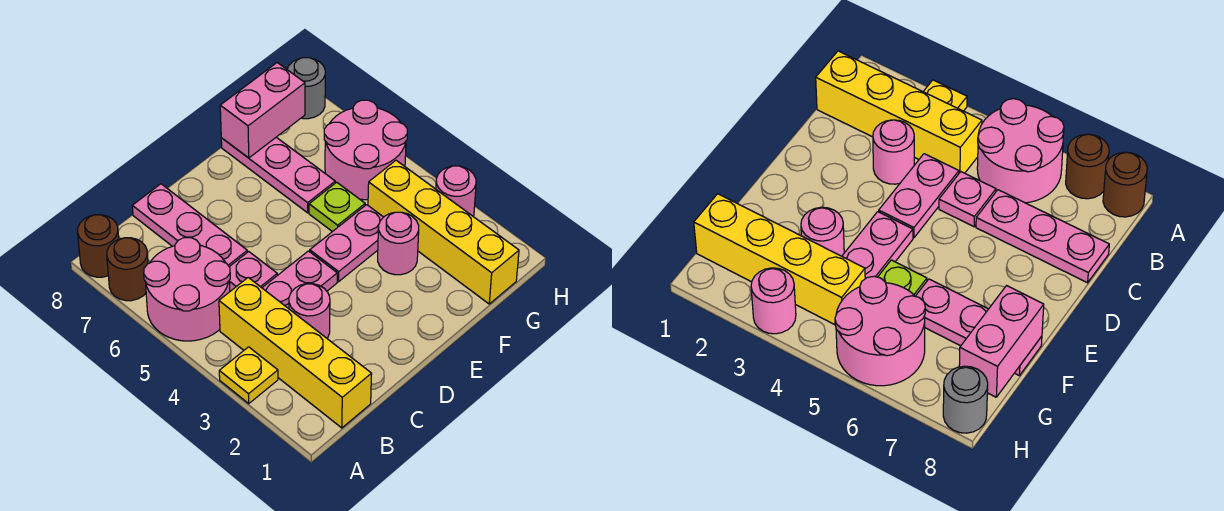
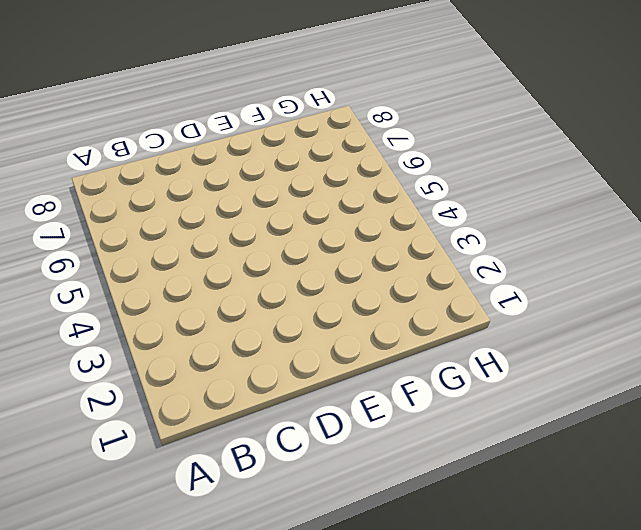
none -> yellow 1x1 plate [219,347,278,403]
none -> pink 2x2 round brick [144,238,230,341]
none -> brown 1x1 round brick [107,238,148,301]

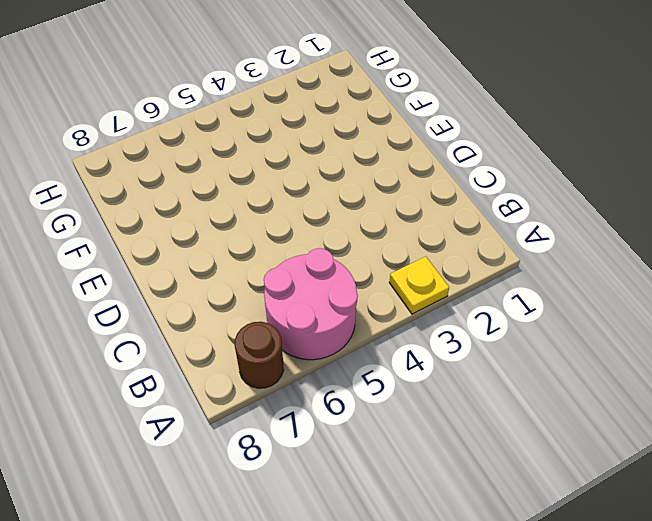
none -> brown 1x1 round brick [78,215,119,277]
none -> yellow 1x4 brick [219,278,372,428]
none -> pink 1x1 round brick [289,284,330,338]

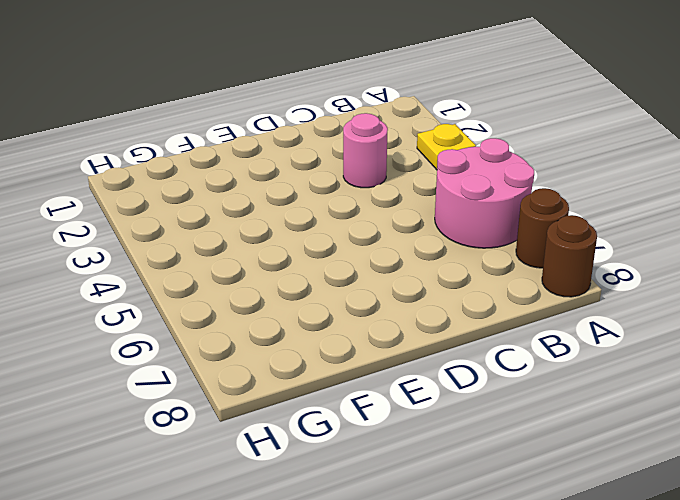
none -> yellow 1x4 brick [219,278,372,428]
none -> pink 1x2 plate [262,251,337,309]
none -> pink 1x1 plate [229,252,277,291]

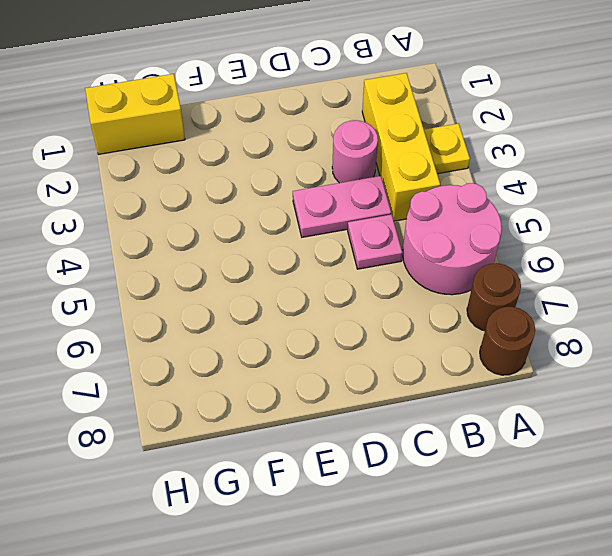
yellow 1x3 brick [362,73,440,221] -> yellow 1x4 brick [219,278,372,428]
yellow 1x2 brick [85,74,185,154] -> yellow 1x4 brick [368,160,519,304]
none -> pink 1x3 plate [132,184,247,267]
none -> pink 1x2 plate [310,205,383,282]
none -> pink 1x1 round brick [378,212,419,275]

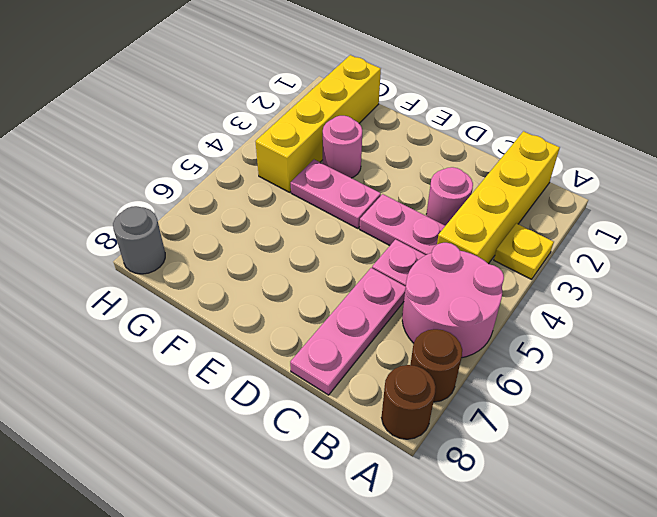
none -> lime 1x1 plate [309,182,365,232]
none -> pink 1x3 plate [221,137,335,213]
none -> pink 2x2 round brick [324,100,407,200]

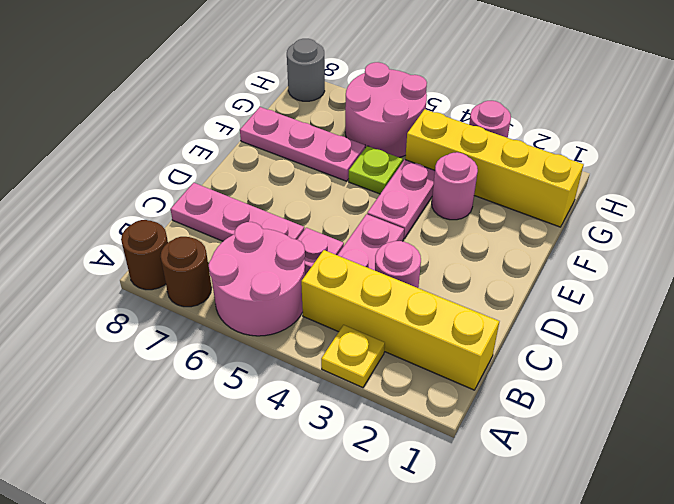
none -> pink 1x2 brick [220,63,305,158]

